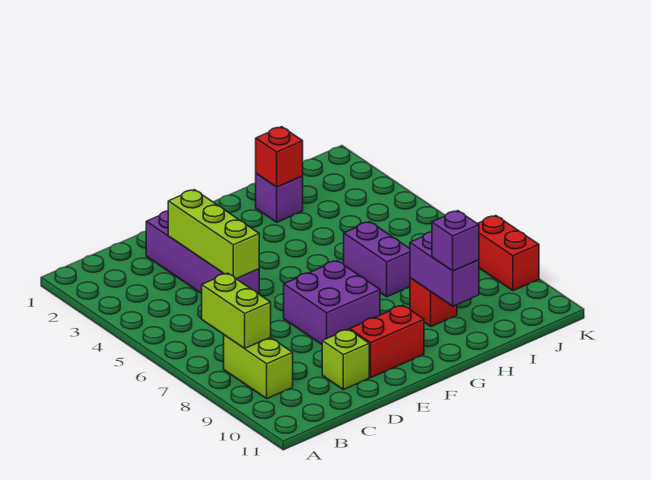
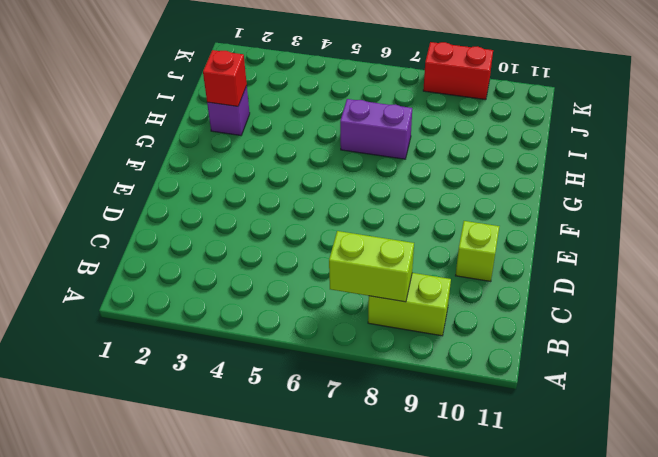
none -> purple 1x4 brick [146,211,259,294]
none -> purple 2x2 brick [284,261,380,344]
none -> red 1x2 brick [350,305,424,377]

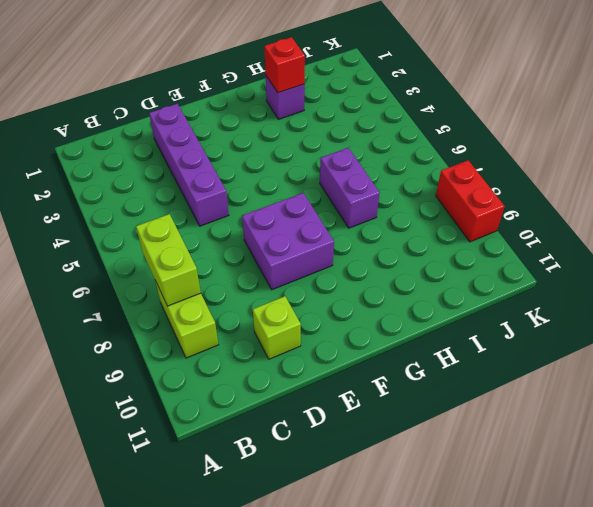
none -> red 1x2 brick [350,305,424,377]
none -> red 1x1 brick [410,278,457,327]
none -> lime 1x3 brick [168,190,259,279]

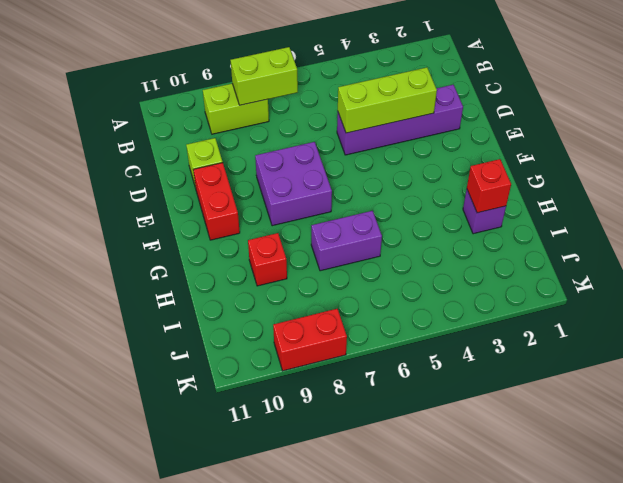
none -> purple 1x2 brick [410,232,479,306]
none -> purple 1x1 brick [432,211,479,271]

